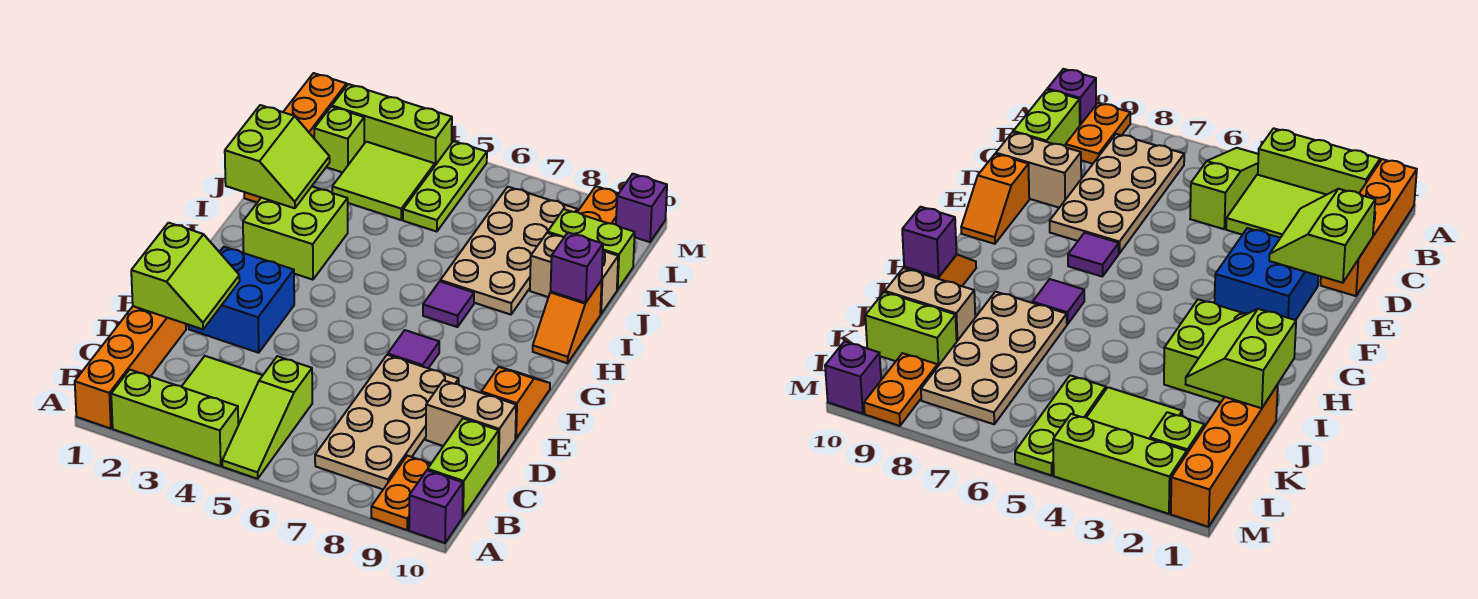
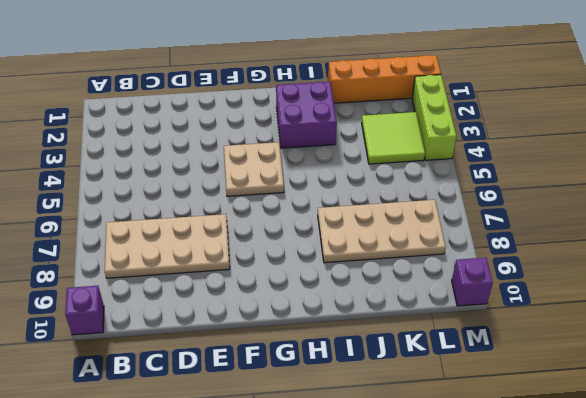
tan 2x2 plate [224,142,284,196] -> none
purple 2x2 brick [276,82,337,148] -> lime 2x2 brick [243,187,348,280]
none -> orange 1x4 brick [75,306,186,429]
none -> lime 1x3 brick [111,370,238,466]
none -> lime 1x3 slope [222,356,312,479]

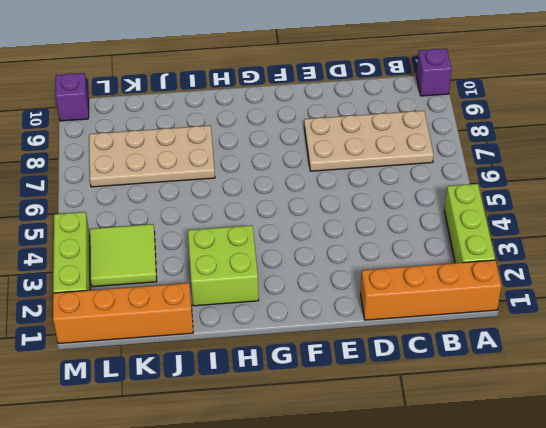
none -> lime 1x3 slope [222,356,312,479]
none -> orange 1x2 plate [371,456,431,530]
none -> lime 2x2 tile [182,356,263,425]

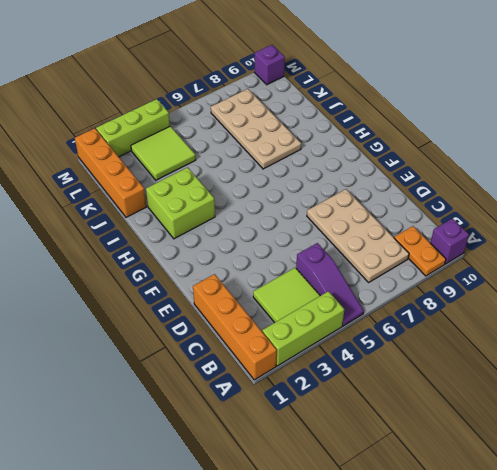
purple 1x3 slope [296,243,364,326] -> lime 1x3 slope [222,356,312,479]
none -> lime 1x2 brick [428,418,499,517]
none -> tan 1x2 brick [426,380,516,464]
none -> blue 2x2 brick [188,247,294,353]

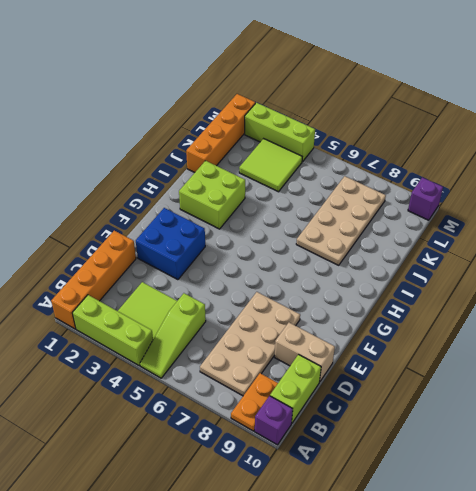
none -> orange 1x2 slope [481,367,550,439]
none -> purple 1x1 tile [388,330,439,368]
none -> purple 1x1 tile [423,282,474,327]

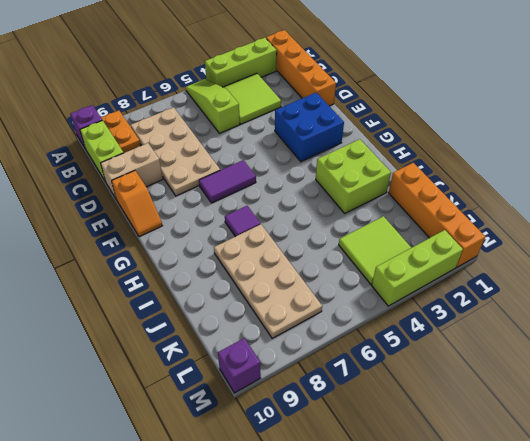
purple 1x2 tile [199,160,256,203] -> purple 1x1 tile [388,330,439,368]
none -> orange 1x2 slope [533,280,602,363]
none -> tan 1x2 brick [530,233,618,314]
none -> lime 1x3 plate [403,141,487,232]

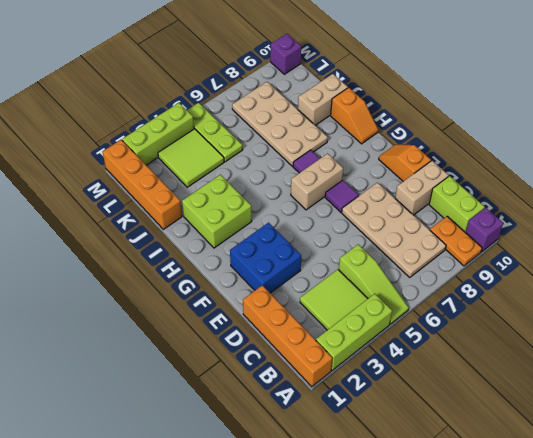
tan 1x2 brick [291,154,343,210] -> none
none -> lime 1x2 brick [548,209,635,290]
none -> lime 1x1 brick [314,107,364,172]
none -> orange 1x2 plate [578,186,619,224]

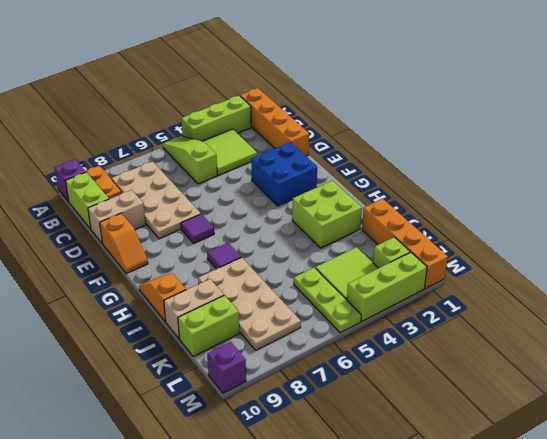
none -> orange 1x2 plate [578,186,619,224]
none -> lime 2x2 slope [131,223,240,329]
none -> lime 2x2 slope [225,105,330,208]

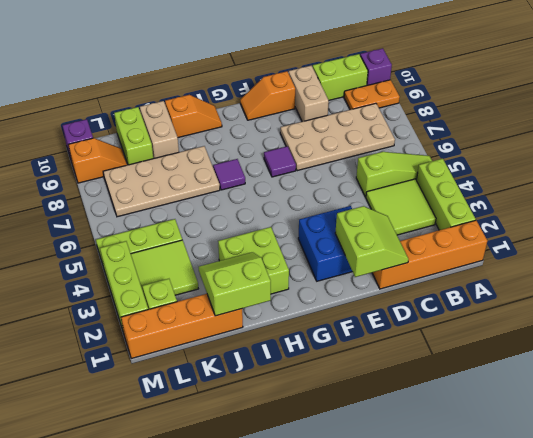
lime 2x2 slope [335,206,409,277] -> lime 2x2 slope turned to [131,223,240,329]
orange 1x2 slope [68,138,127,183] -> orange 1x2 plate [578,186,619,224]
none -> purple 1x1 brick [551,233,603,303]

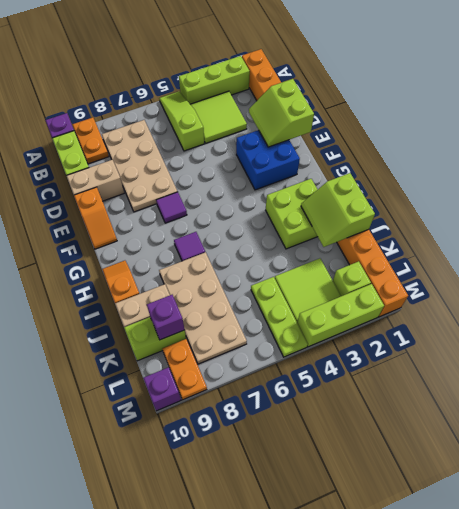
purple 1x1 brick [147,295,185,340] -> purple 1x1 brick moved to [551,233,603,303]

